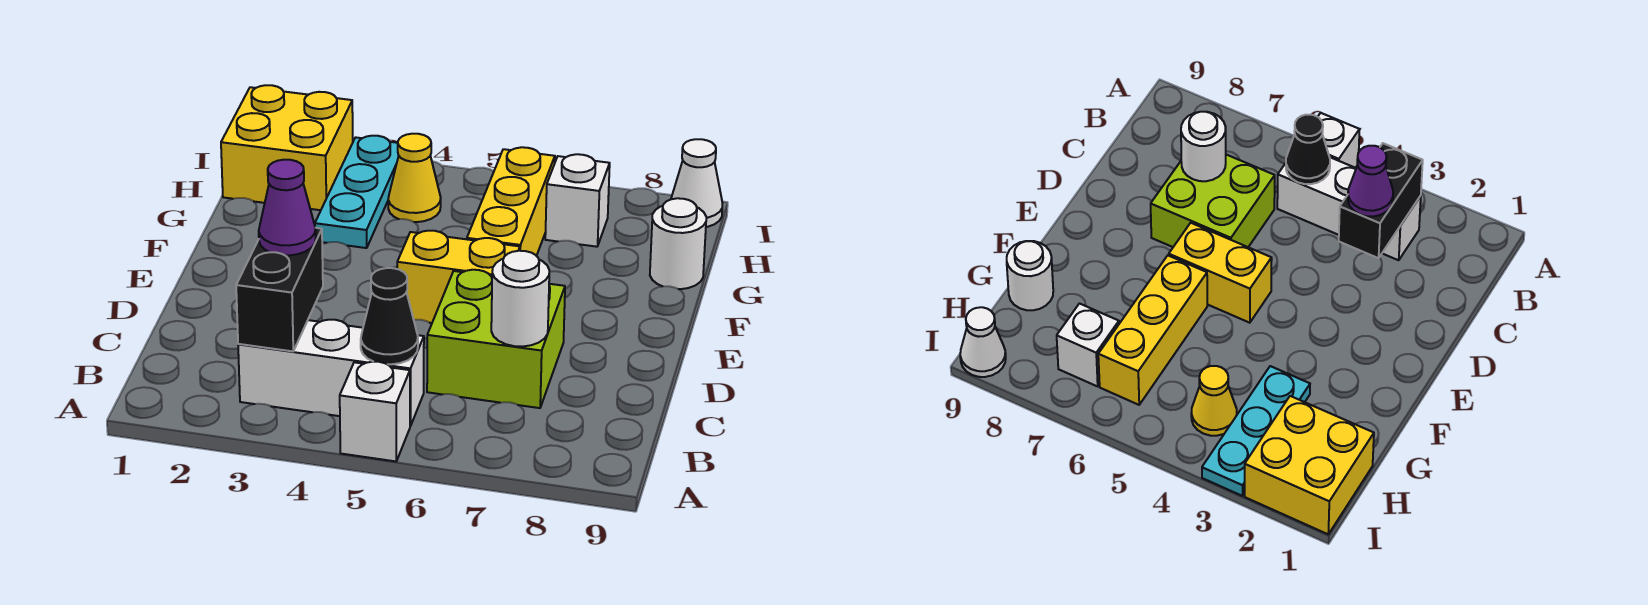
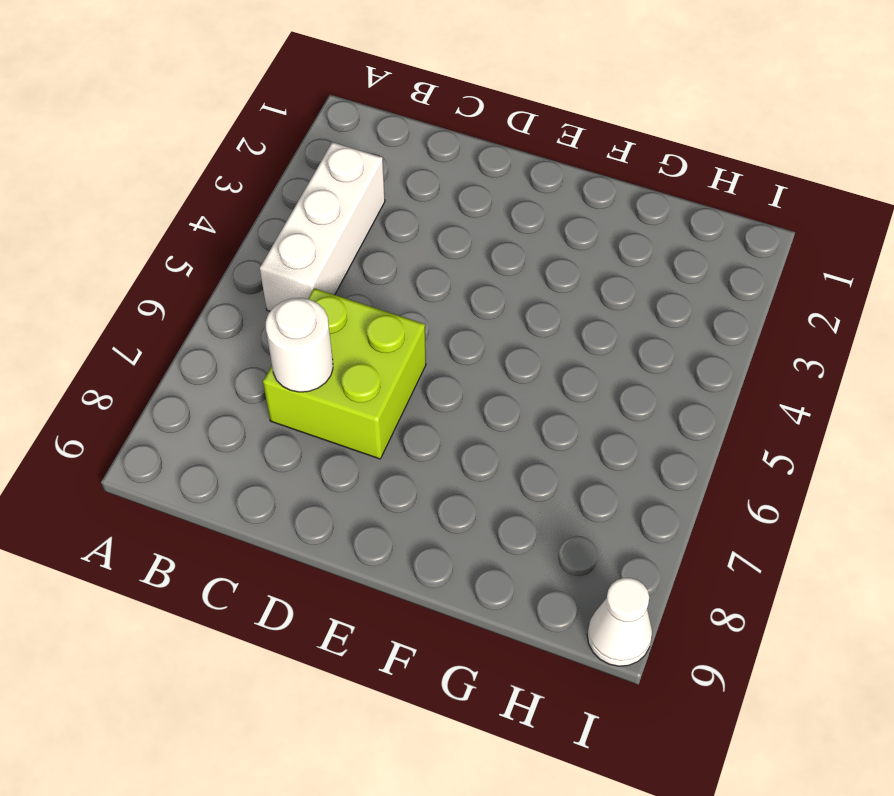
none -> white 1x1 brick [340,362,410,461]
none -> yellow 1x2 brick [397,231,520,323]
none -> yellow 1x3 brick [467,147,555,256]

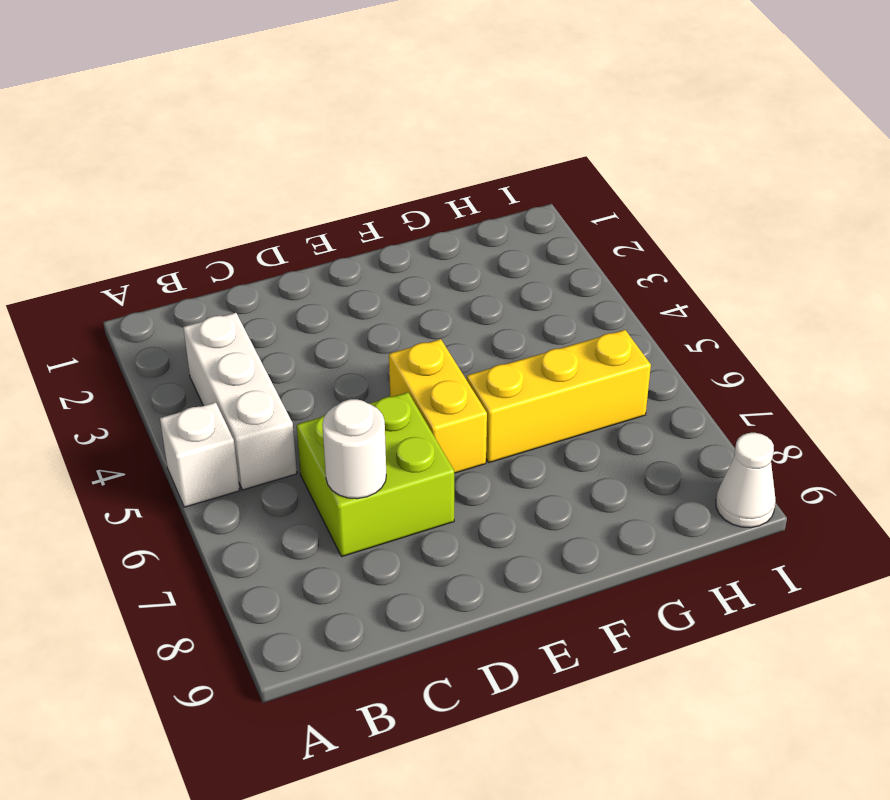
none -> cyan 1x3 plate [315,136,399,248]
none -> white 1x1 round brick [650,198,706,289]
none -> yellow 2x2 brick [221,85,353,210]

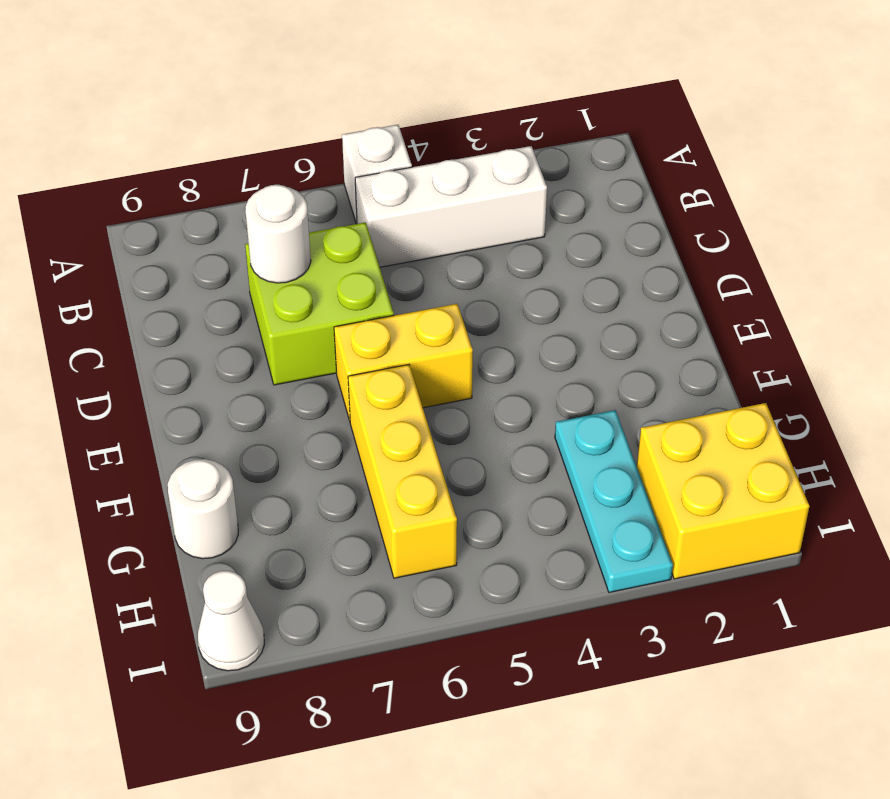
none -> yellow 1x1 cone [388,134,441,222]
none -> white 1x1 brick [545,154,610,247]
none -> black 1x2 brick [236,228,323,351]

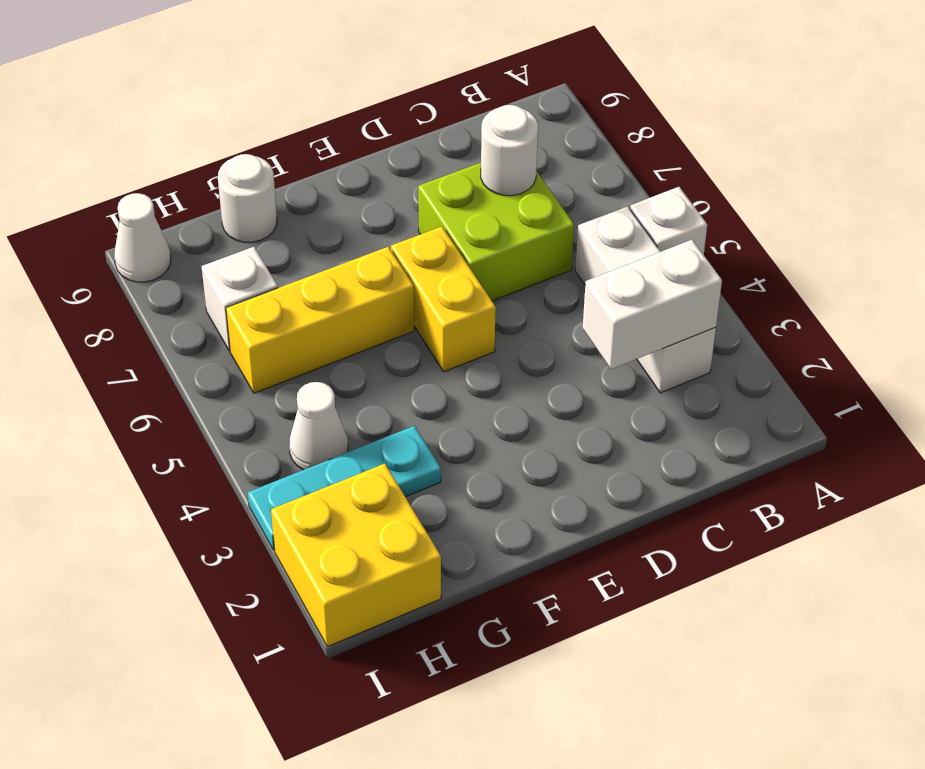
white 1x2 brick [583,240,722,369] -> black 1x2 brick [236,228,323,351]
white 1x1 cone [289,382,348,470] -> yellow 1x1 cone [388,134,441,222]
none -> black 1x1 cone [361,268,418,364]
none -> purple 1x1 cone [259,160,316,255]

